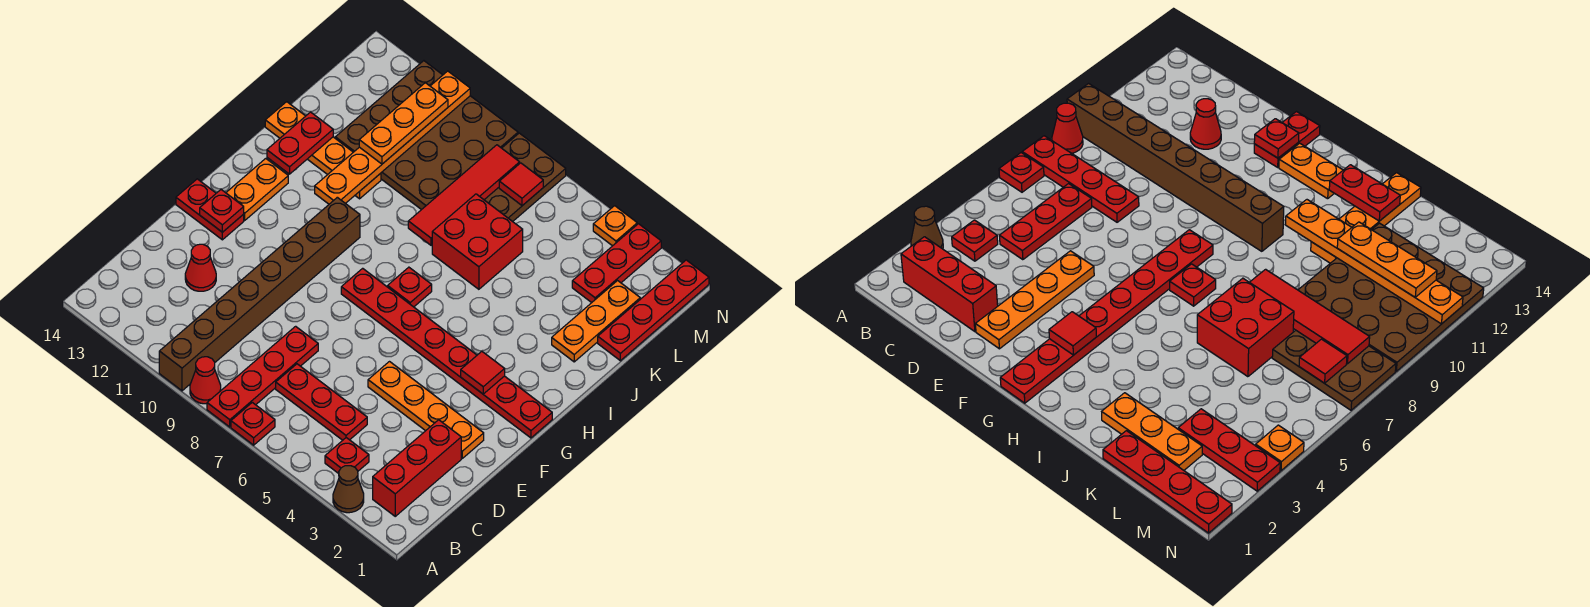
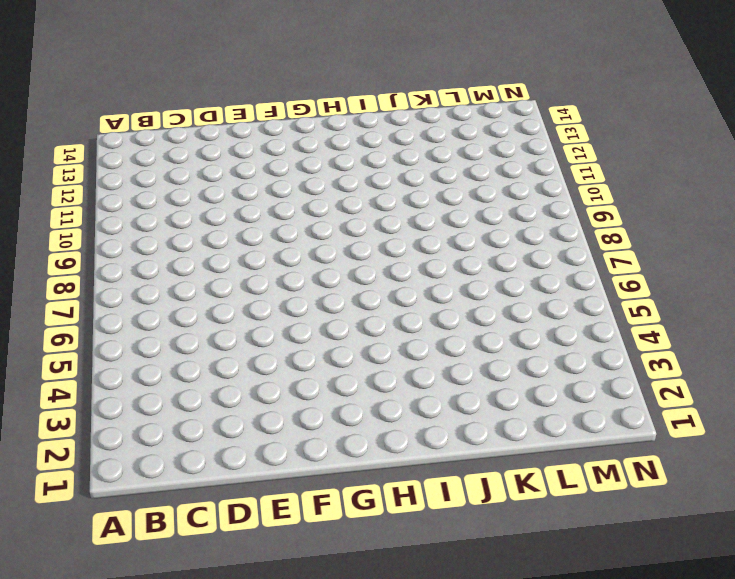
none -> brown 1x1 cone [333,466,364,513]
none -> red 1x1 plate [231,402,275,445]
none -> red 1x4 plate [207,326,318,427]

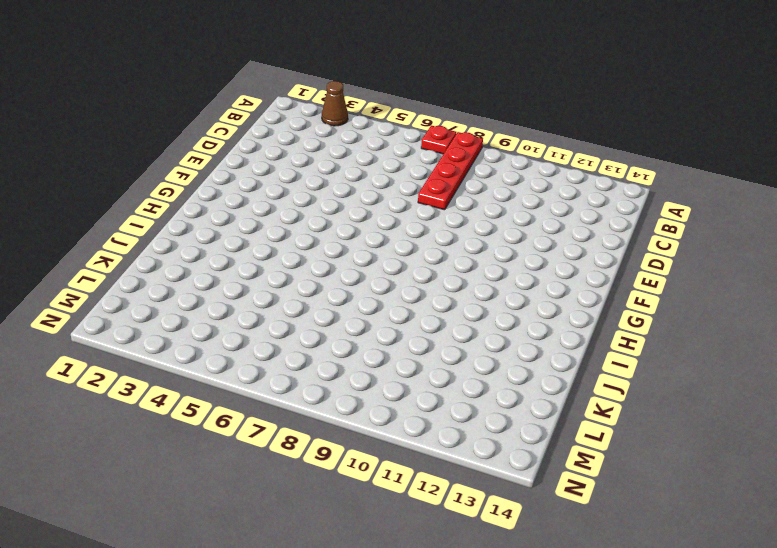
none -> red 1x1 cone [190,357,221,404]
none -> brown 1x8 brick [159,197,360,391]
none -> red 1x3 brick [373,420,461,516]

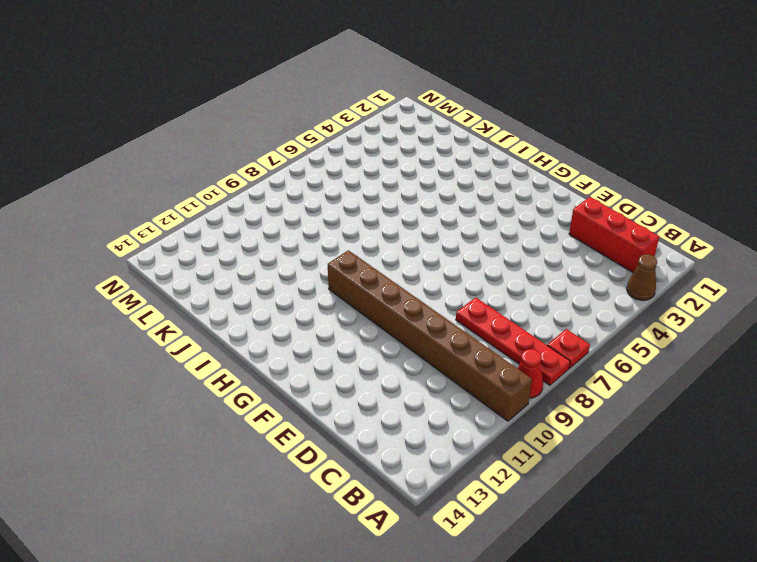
none -> red 1x1 plate [325,438,369,474]
none -> red 1x3 plate [276,364,367,440]
none -> red 1x1 cone [185,244,216,291]

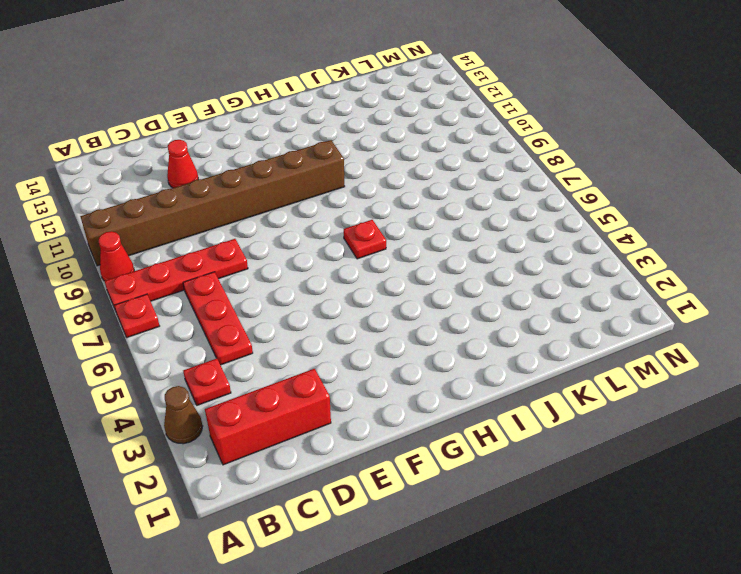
none -> orange 1x4 plate [368,362,484,458]
none -> red 1x2 plate [176,179,244,240]
none -> red 1x8 plate [341,268,552,438]

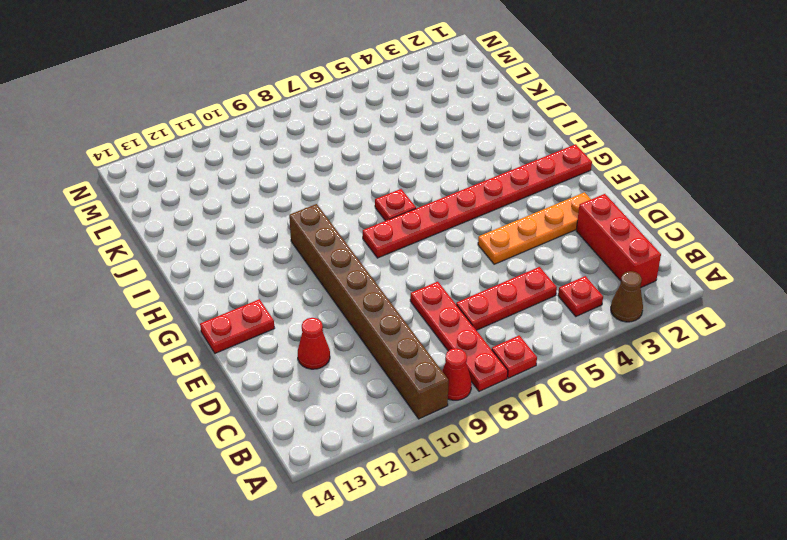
none -> orange 1x2 plate [226,159,288,220]
none -> orange 1x3 plate [552,281,640,362]
none -> red 2x2 brick [432,194,523,289]

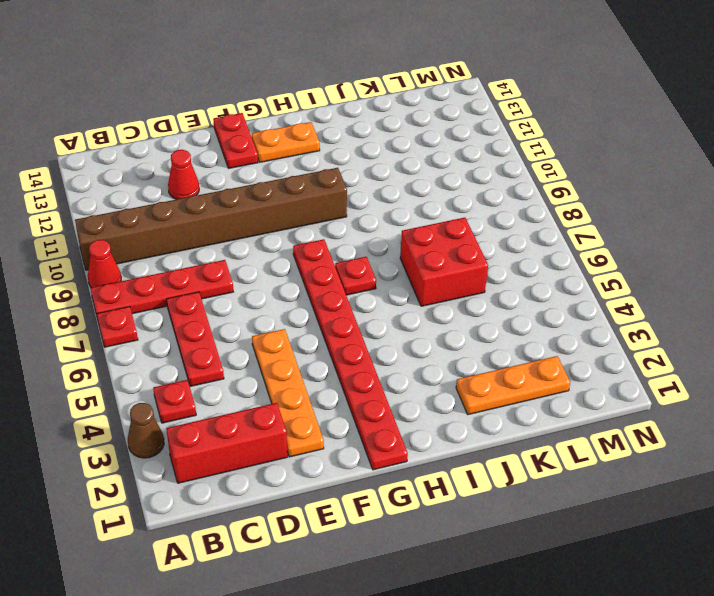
none -> orange 1x4 plate [265,102,381,199]
none -> red 1x4 plate [598,260,709,361]
none -> brown 4x4 plate [335,61,518,210]

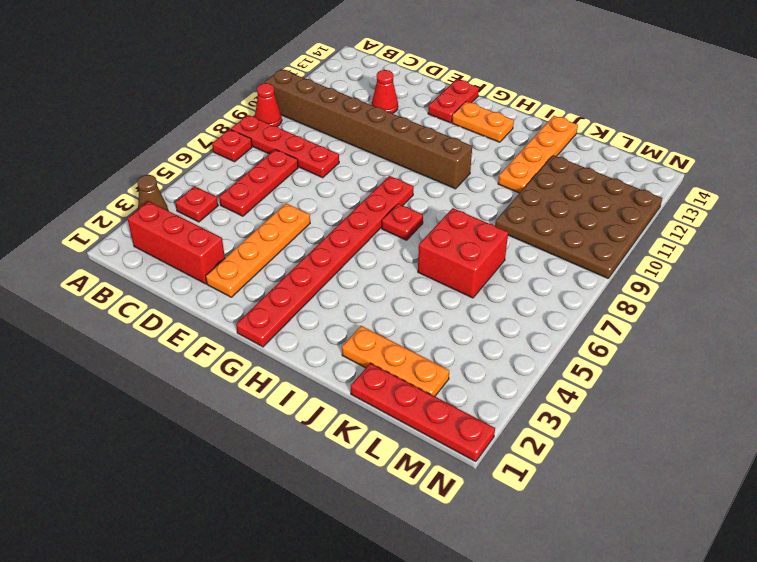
none -> red 1x3 plate [572,224,661,303]
none -> brown 2x3 plate [485,133,566,222]
none -> orange 1x1 plate [593,206,637,246]

